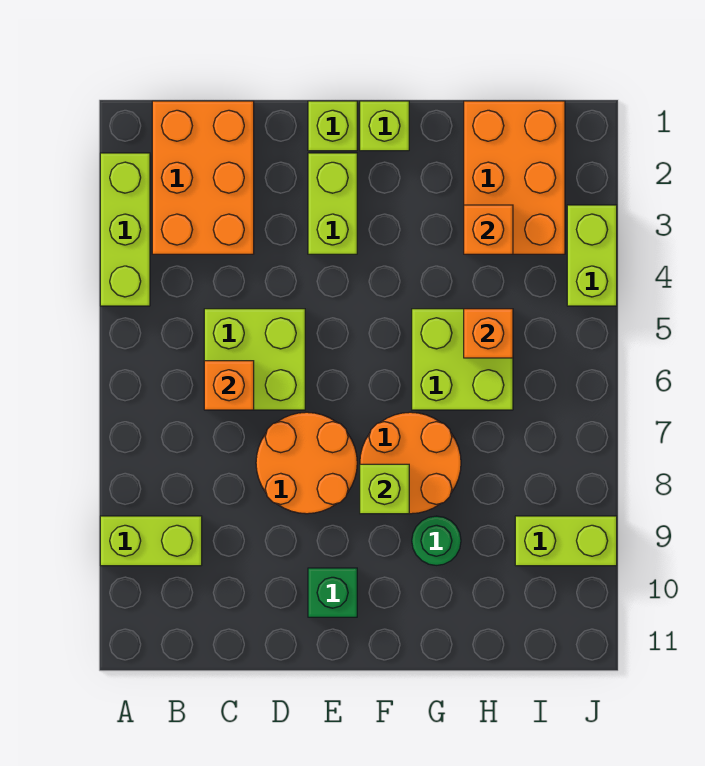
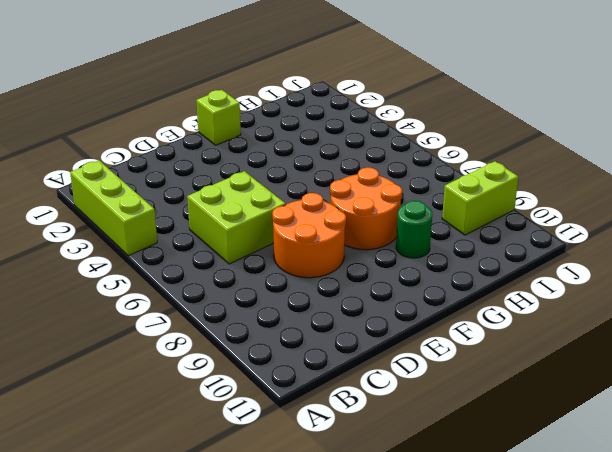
none -> lime 1x2 brick [100,516,202,566]
none -> orange 2x3 brick [152,101,254,254]
none -> lime 1x1 brick [308,101,357,151]

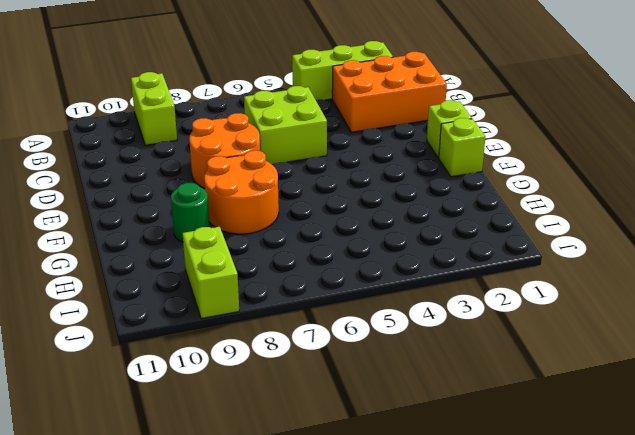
none -> lime 1x2 brick [308,153,357,254]
none -> green 1x1 brick [308,568,357,617]
none -> lime 2x2 brick [412,309,513,410]

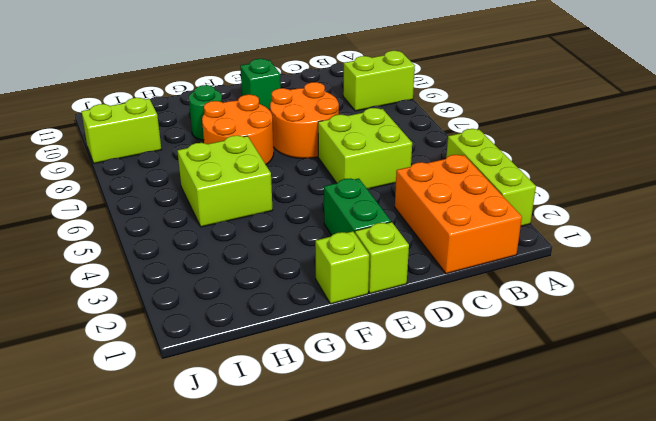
green 1x2 brick [324,178,391,235] -> lime 1x2 brick [308,153,357,254]
none -> orange 2x3 brick [464,101,565,254]
none -> lime 1x2 brick [567,205,617,306]
none -> orange 1x1 brick [204,361,254,410]

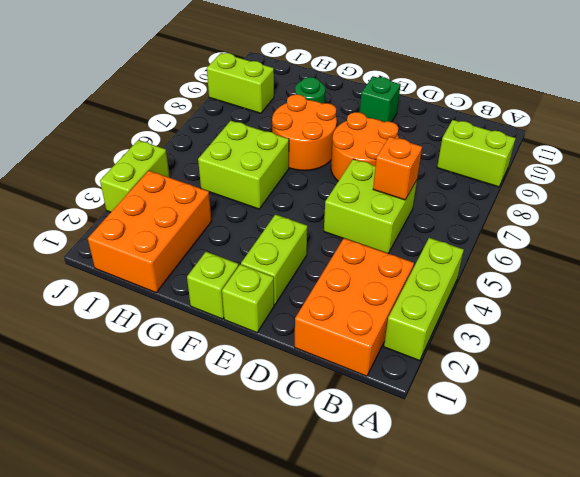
none -> lime 1x1 brick [360,464,409,514]
none -> orange 1x1 brick [464,205,513,254]
none -> orange 1x1 brick [464,309,513,358]

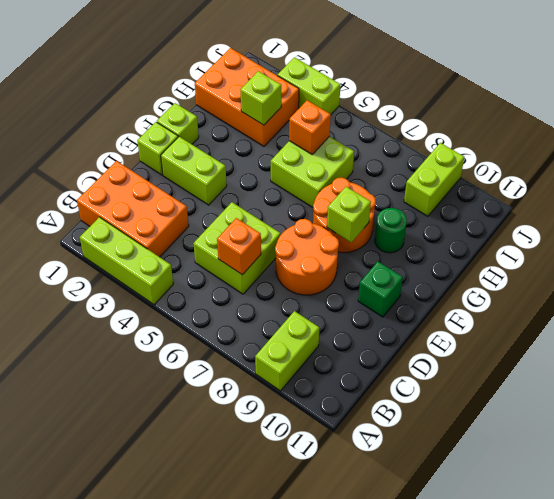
lime 1x1 brick [240,71,281,125] -> orange 1x1 brick [464,205,513,254]

